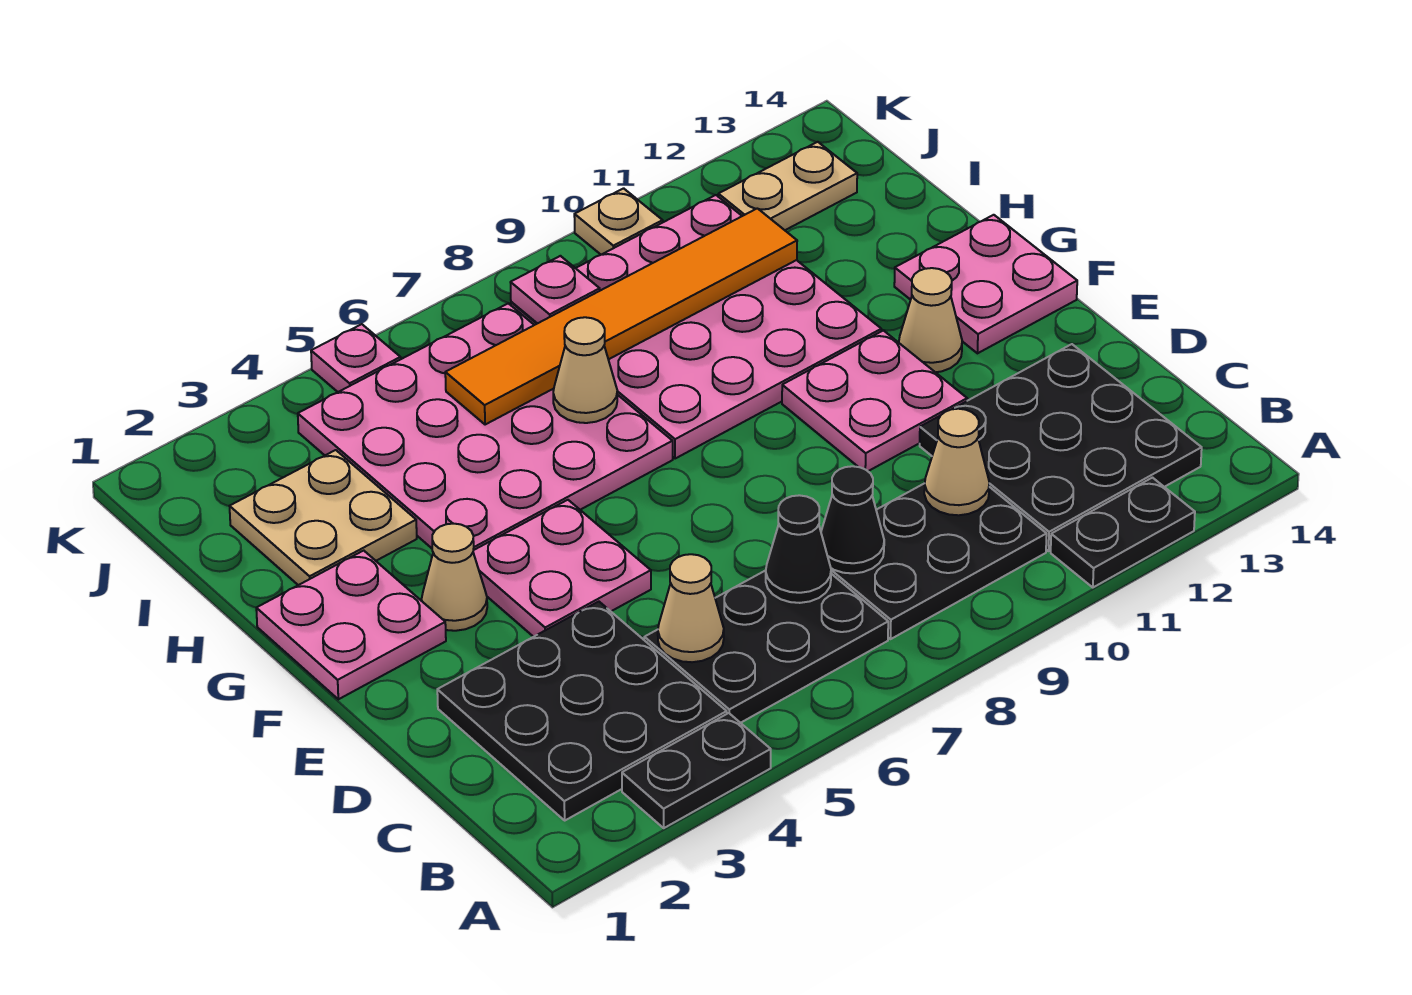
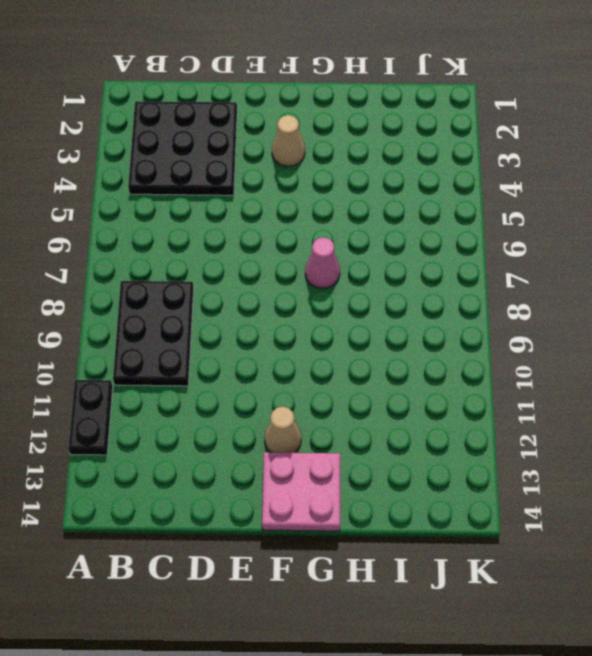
pink 1x1 cone [305,237,340,288] -> pink 4x4 plate [298,303,673,550]
none -> black 1x2 plate [622,713,771,828]
none -> black 2x3 plate [644,571,888,723]
none -> black 3x3 plate [920,344,1202,551]

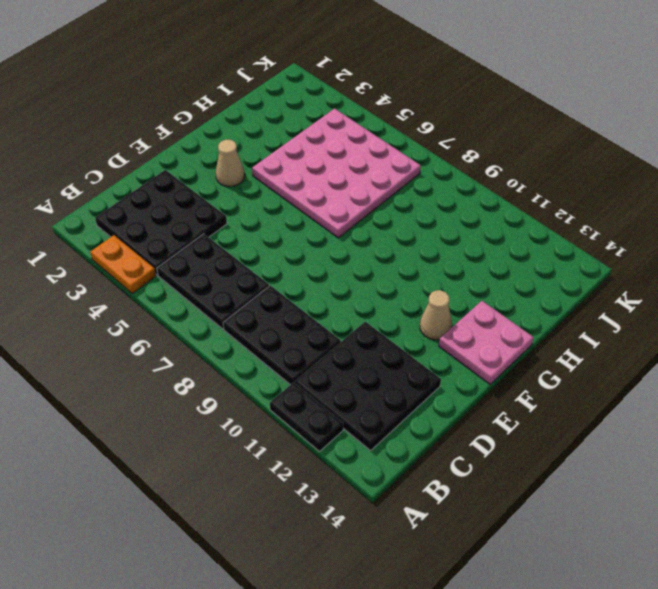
orange 1x2 plate [90,235,156,293] -> black 1x2 plate [622,713,771,828]
none -> pink 2x2 plate [473,500,651,637]
none -> pink 2x2 plate [782,330,967,471]
none -> pink 2x2 plate [256,551,446,699]

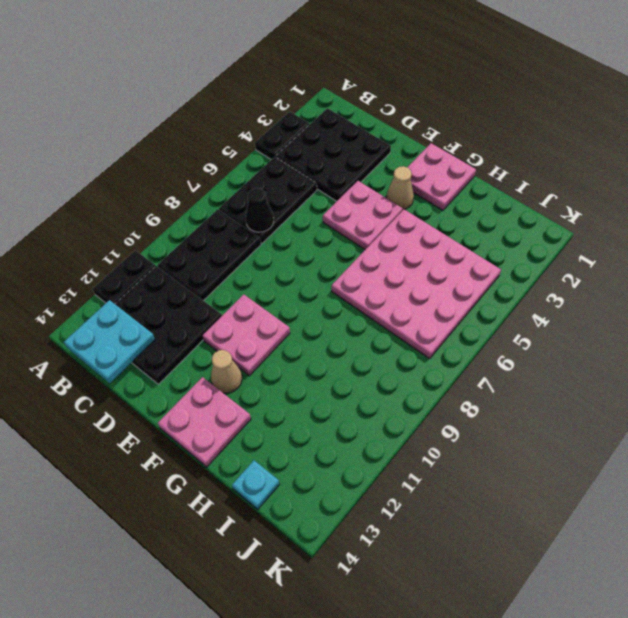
cyan 2x2 plate [64,300,155,383] -> none
cyan 1x1 plate [232,461,280,509] -> none
none -> pink 4x4 plate [511,195,881,459]
none -> tan 2x2 plate [230,450,417,585]
none -> tan 1x2 plate [718,142,857,230]

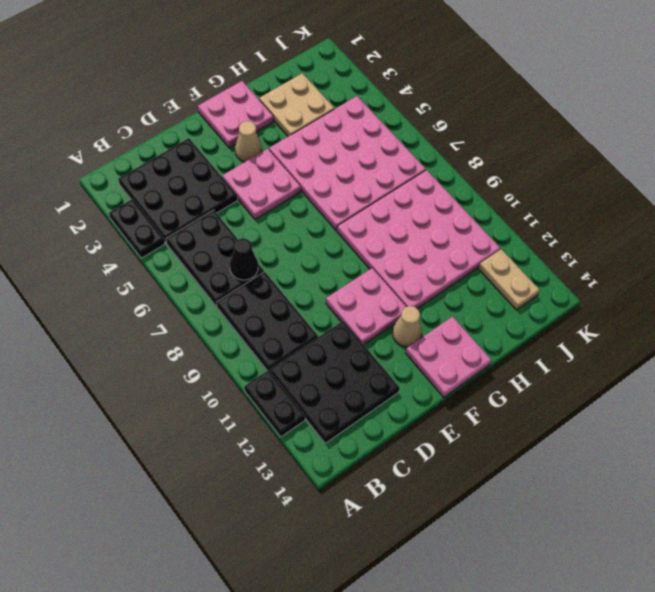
none -> pink 1x1 plate [311,324,401,392]
none -> tan 1x1 plate [574,188,663,255]
none -> tan 1x1 cone [658,554,724,662]

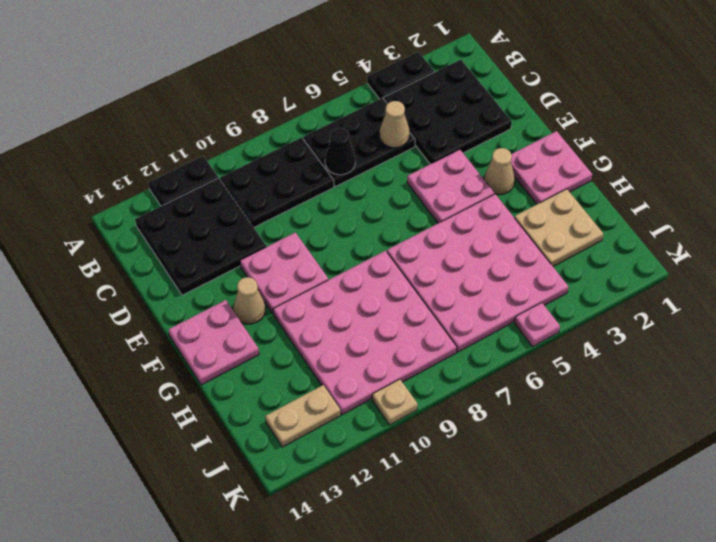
none -> black 1x1 cone [821,466,884,573]
none -> tan 1x1 cone [924,409,989,515]
none -> tan 1x1 cone [553,317,617,423]

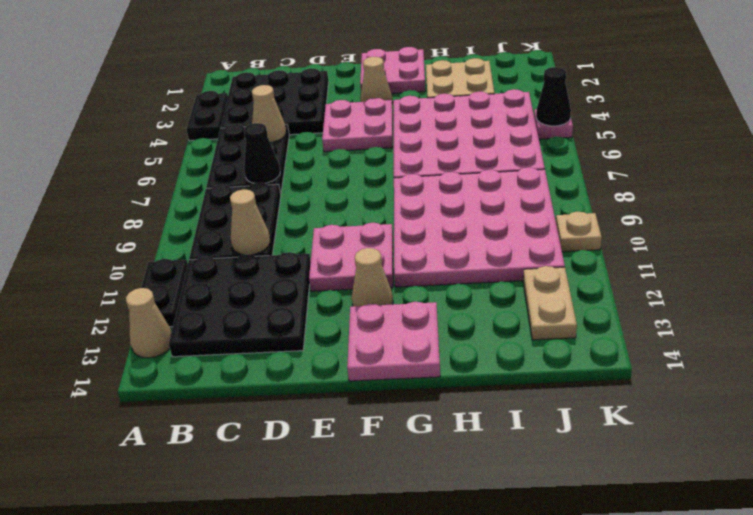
tan 1x1 cone [126,288,172,358] -> tan 1x1 cone moved to [553,317,617,423]
black 1x1 cone [536,67,571,126] -> black 1x1 cone moved to [821,466,884,573]
none -> orange 1x6 tile [445,208,797,425]
none -> pink 1x1 plate [510,256,600,324]

